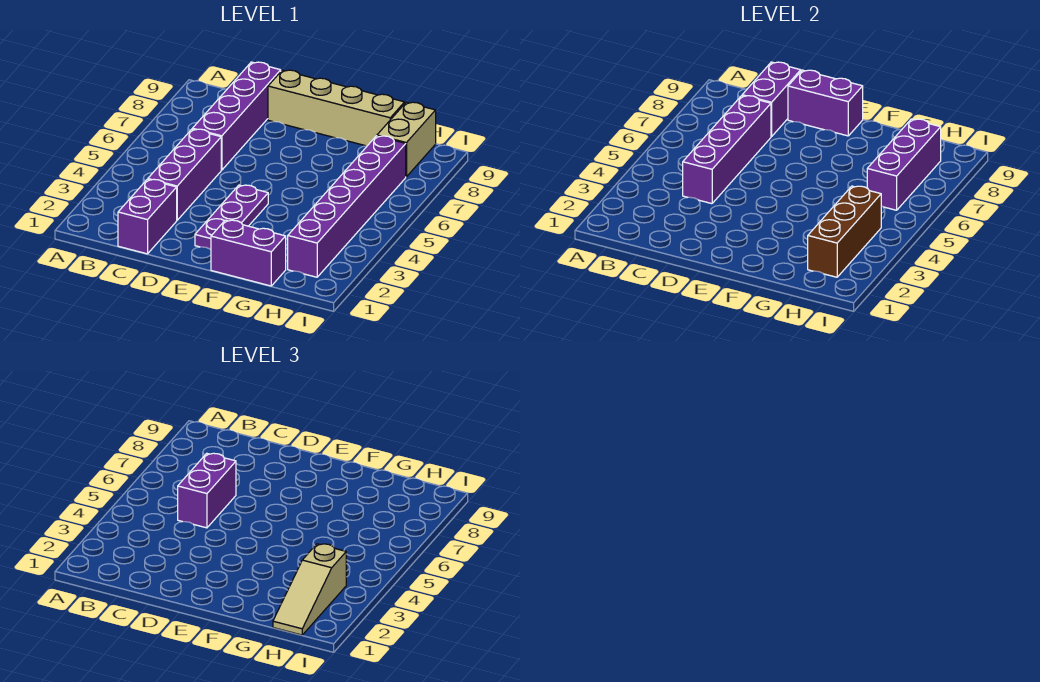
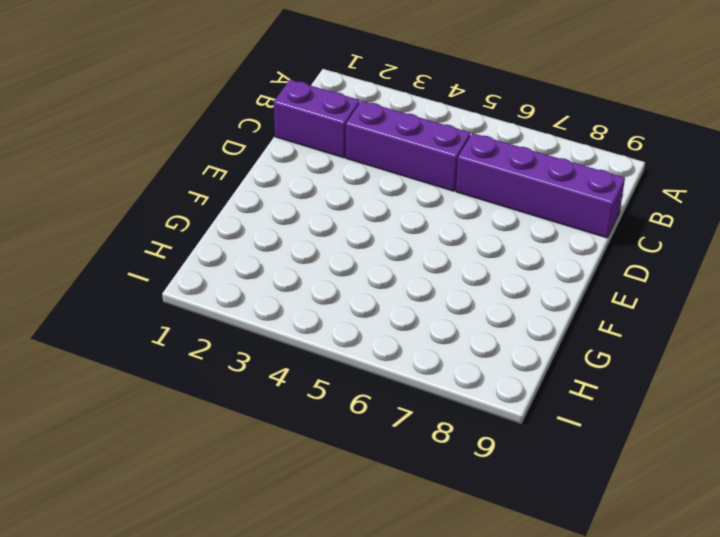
none -> tan 1x4 brick [268,70,405,146]
none -> purple 1x3 plate [195,185,268,250]
none -> purple 1x2 brick [211,220,286,286]

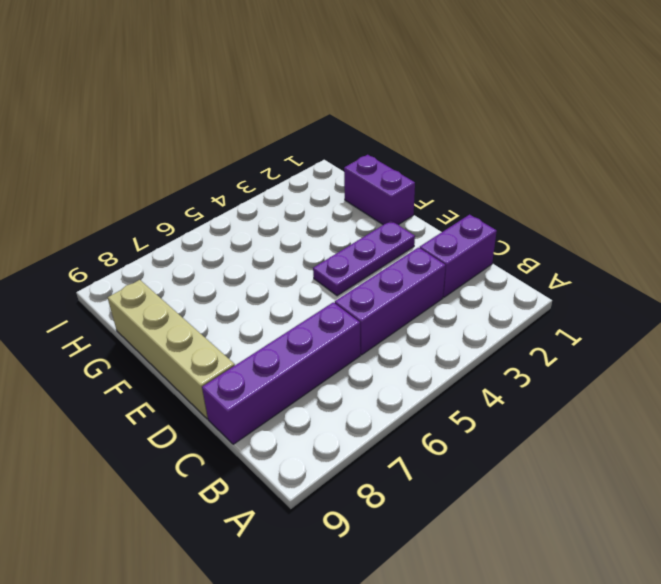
none -> purple 1x6 brick [288,136,406,277]
none -> tan 1x2 brick [377,102,436,177]
none -> purple 1x4 brick [683,96,771,204]

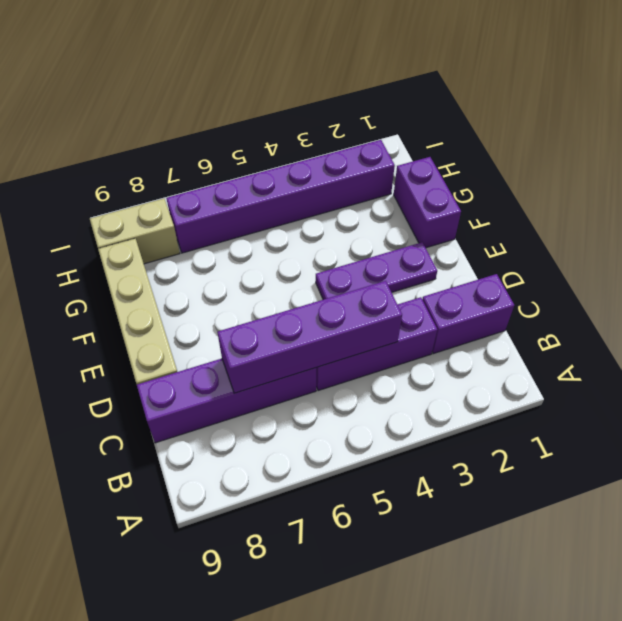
none -> purple 1x2 brick [742,62,801,137]
none -> purple 1x2 brick [788,70,863,136]
none -> brown 1x3 brick [808,186,881,277]

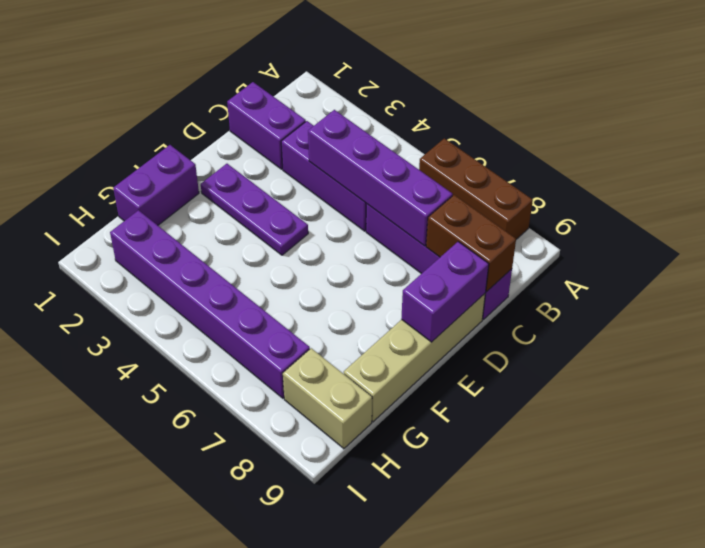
brown 1x3 brick [419,138,533,239] -> brown 1x3 brick moved to [808,186,881,277]
brown 1x2 brick [426,195,516,291] -> purple 1x2 brick [742,62,801,137]
none -> purple 1x3 brick [867,119,941,210]
none -> purple 1x2 brick [178,453,236,528]
none -> tan 1x3 slope [273,544,346,635]

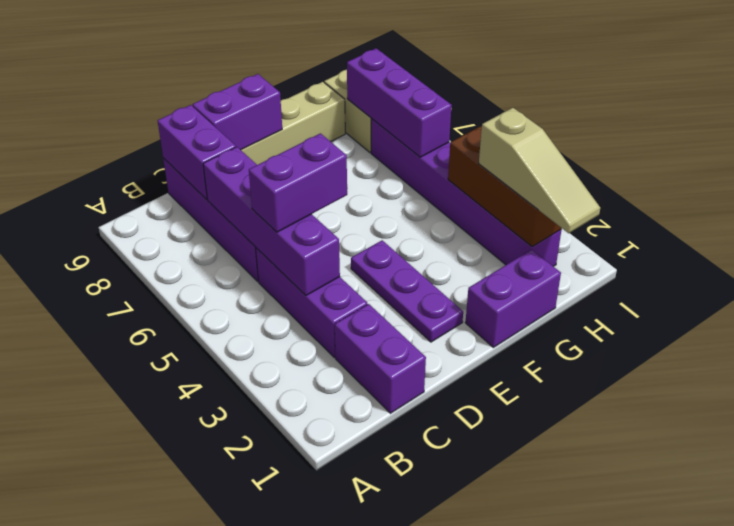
purple 1x2 brick [249,133,347,232] -> purple 1x2 brick turned to [178,453,236,528]

